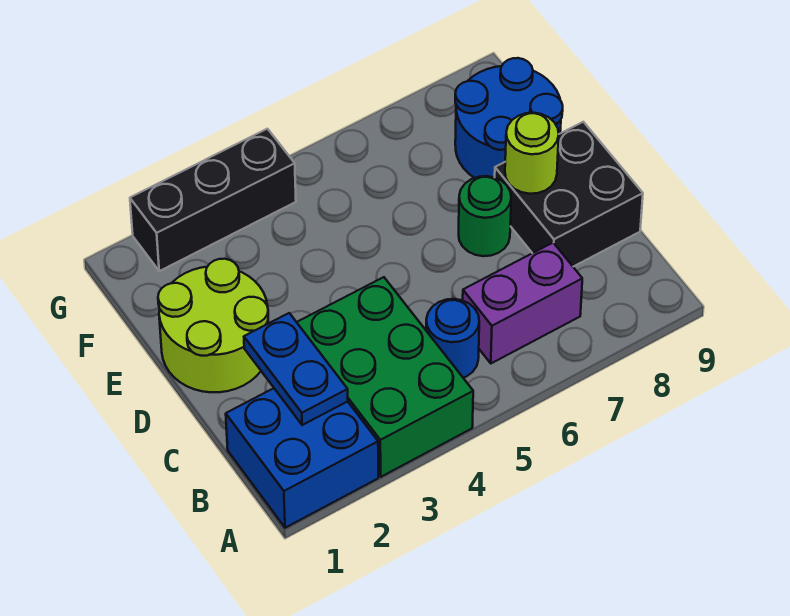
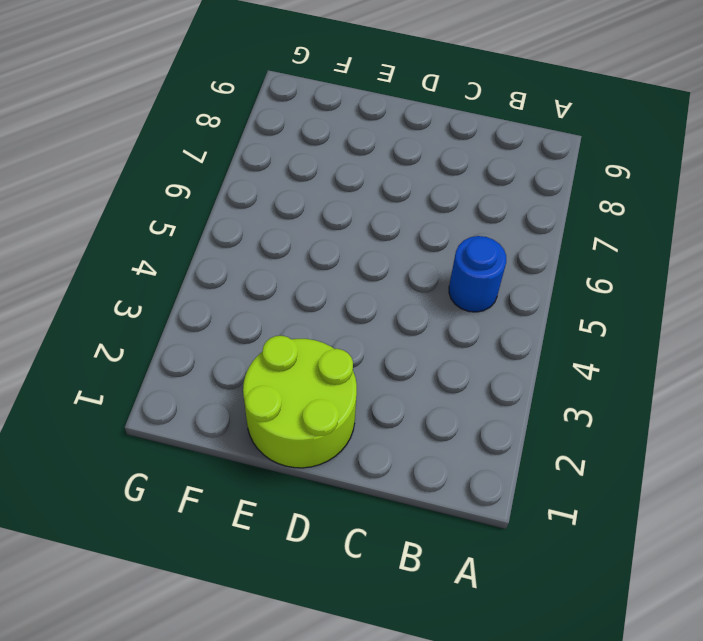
none -> blue 2x2 brick [226,388,378,528]
none -> green 2x3 brick [297,277,473,477]

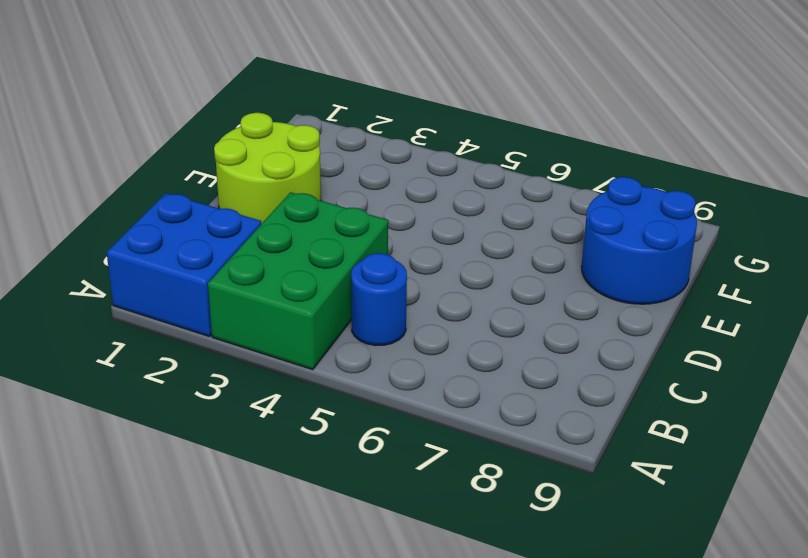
none -> purple 1x2 brick [463,243,582,363]
none -> black 2x2 brick [495,122,643,267]

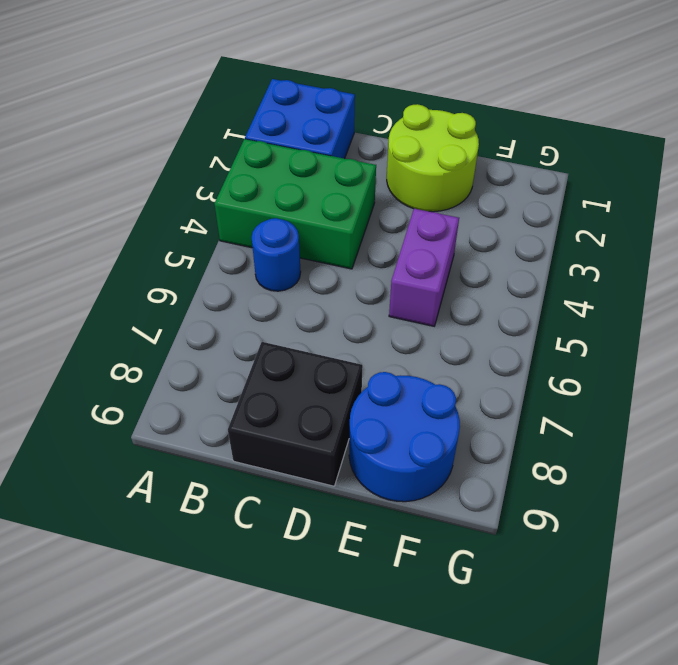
purple 1x2 brick [389,209,459,326] -> purple 1x2 brick moved to [463,243,582,363]
none -> green 1x1 round brick [459,176,511,256]
none -> black 1x3 brick [130,129,296,271]

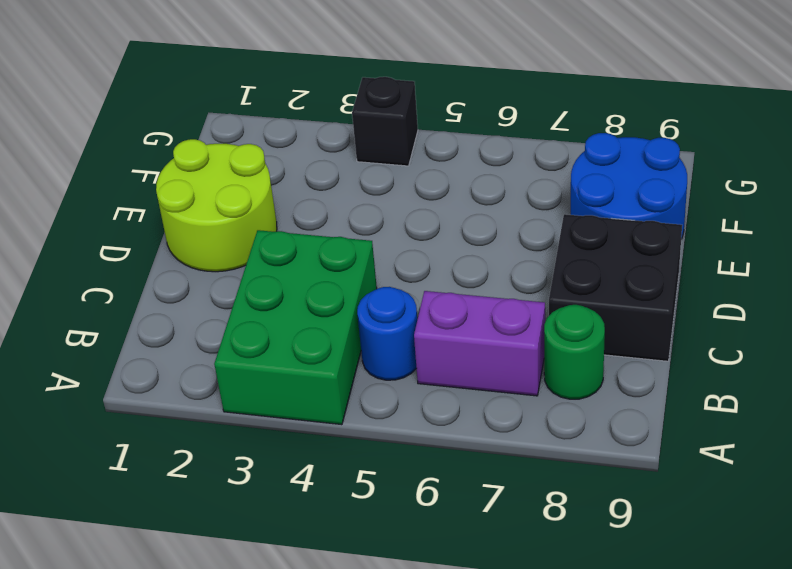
green 1x1 round brick [544,305,605,399] -> green 1x1 round brick moved to [459,176,511,256]
black 1x1 brick [352,77,418,166] -> black 1x3 brick [130,129,296,271]
none -> blue 2x2 brick [226,388,378,528]
none -> blue 1x2 plate [244,313,348,425]

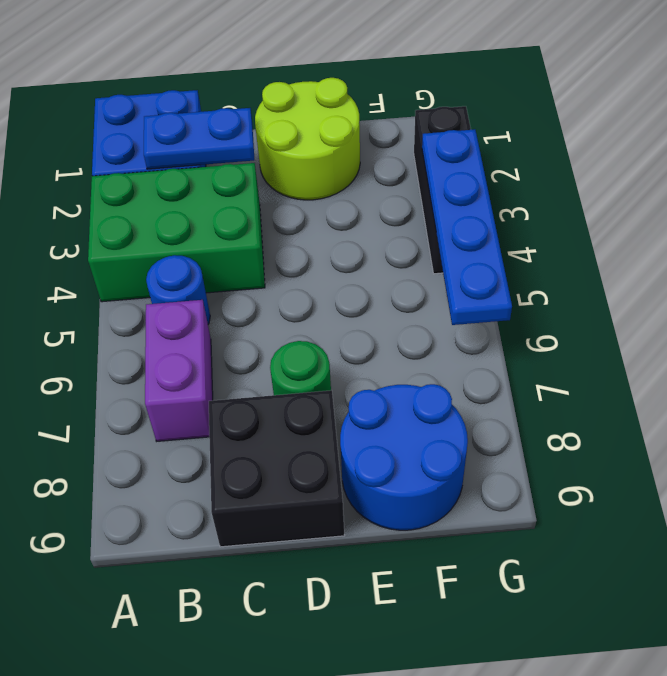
blue 1x4 plate [422,129,512,325] -> none
none -> lime 1x1 round brick [505,113,559,194]

